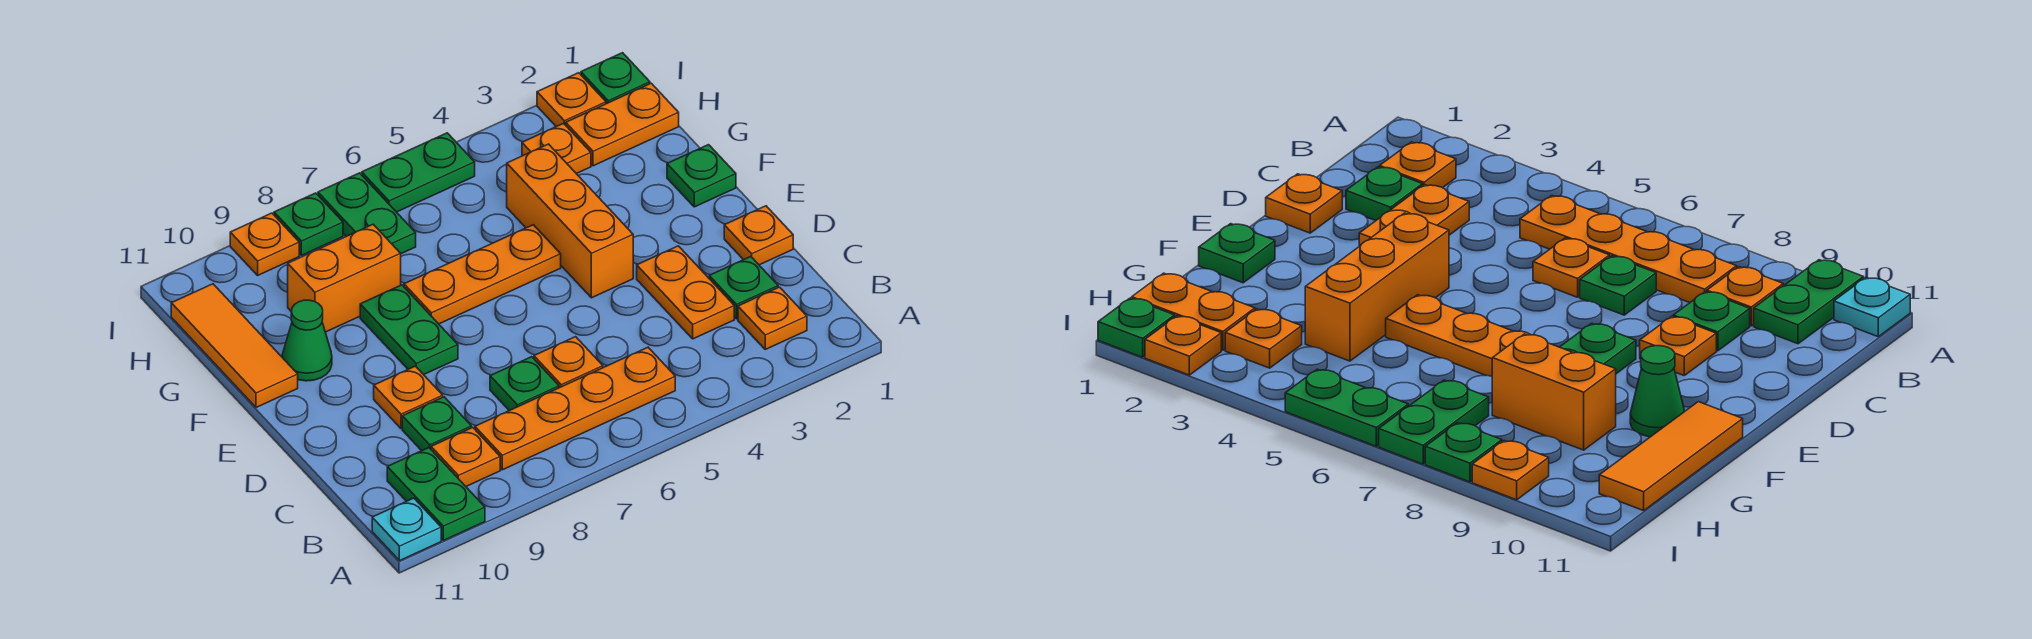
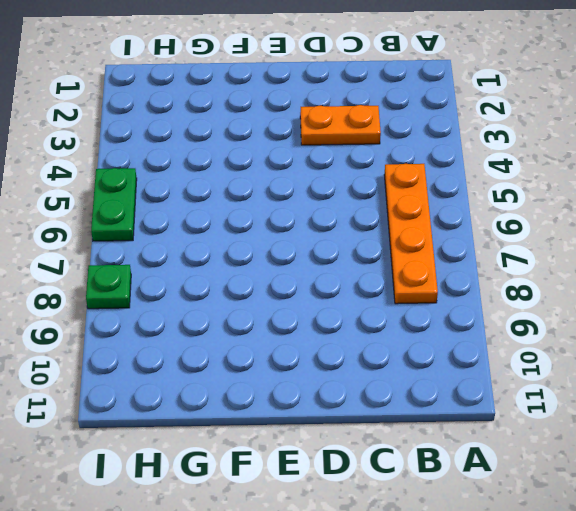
none -> green 1x2 plate [387,448,485,541]
none -> cyan 1x1 plate [372,498,441,561]
none -> orange 1x1 plate [738,287,807,349]

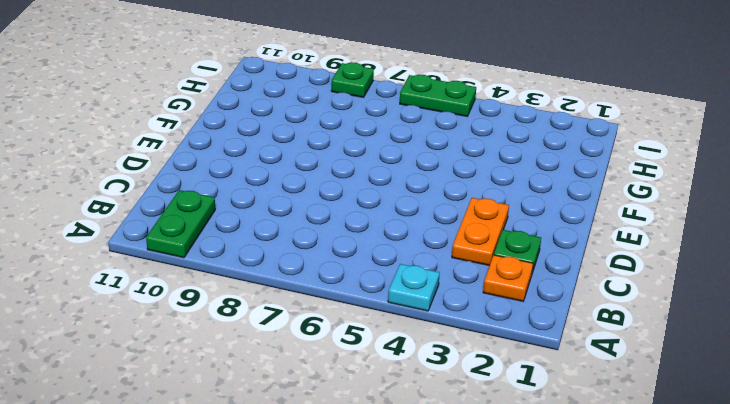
cyan 1x1 plate [388,264,440,311] -> cyan 1x1 plate moved to [372,498,441,561]
none -> orange 1x4 plate [475,347,675,470]
none -> orange 1x1 plate [431,427,500,486]
none -> orange 1x1 plate [534,337,603,388]

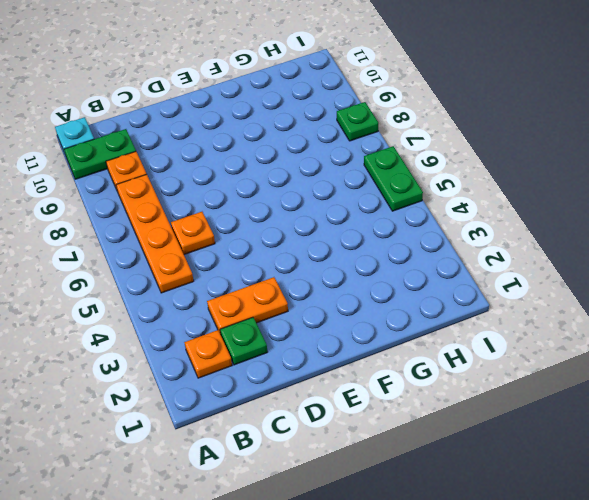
none -> green 1x1 plate [490,357,559,411]
none -> green 1x1 plate [402,397,471,451]
none -> orange 1x1 plate [724,206,793,265]

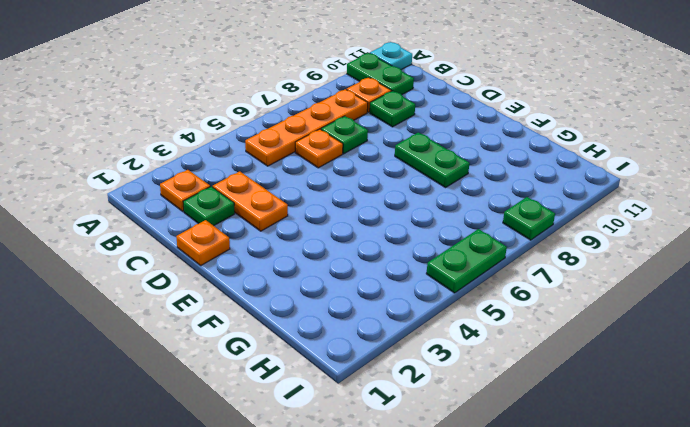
none -> orange 1x1 plate [374,366,443,429]
none -> orange 1x3 brick [507,144,633,298]
none -> green 1x1 plate [667,145,736,207]

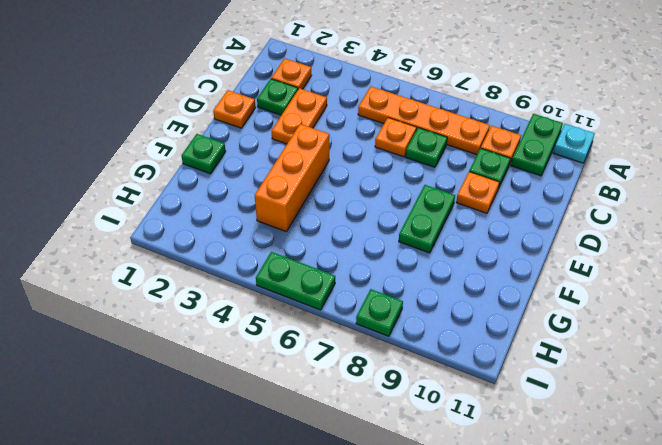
none -> orange 1x3 plate [404,225,561,324]
none -> green 1x1 cone [282,300,332,381]
none -> orange 1x3 tile [171,284,298,407]

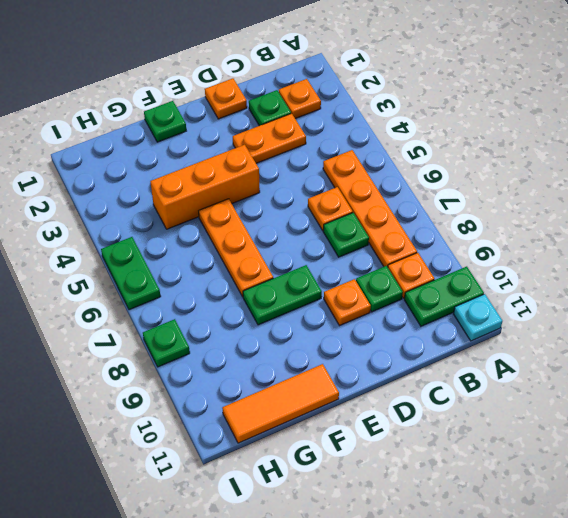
none -> green 1x1 cone [282,300,332,381]
none -> orange 1x2 brick [288,224,401,332]
none -> orange 1x2 plate [566,83,679,166]

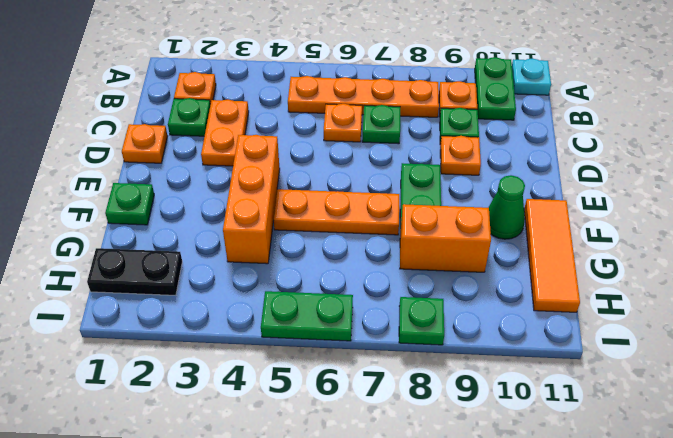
black 1x2 plate [87,248,182,295] -> orange 1x2 plate [566,83,679,166]
none -> orange 1x1 plate [522,123,591,174]
none -> green 1x2 plate [318,173,416,254]
none -> green 1x1 plate [581,53,650,104]

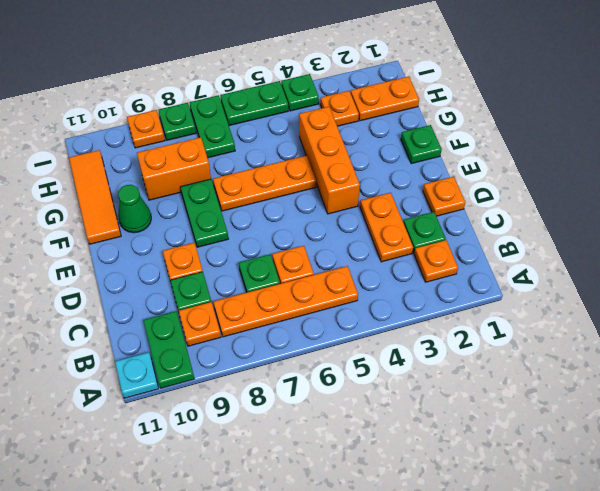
green 1x1 plate [281,74,319,111] -> green 1x1 plate moved to [581,53,650,104]
none -> orange 1x1 plate [537,73,606,127]

